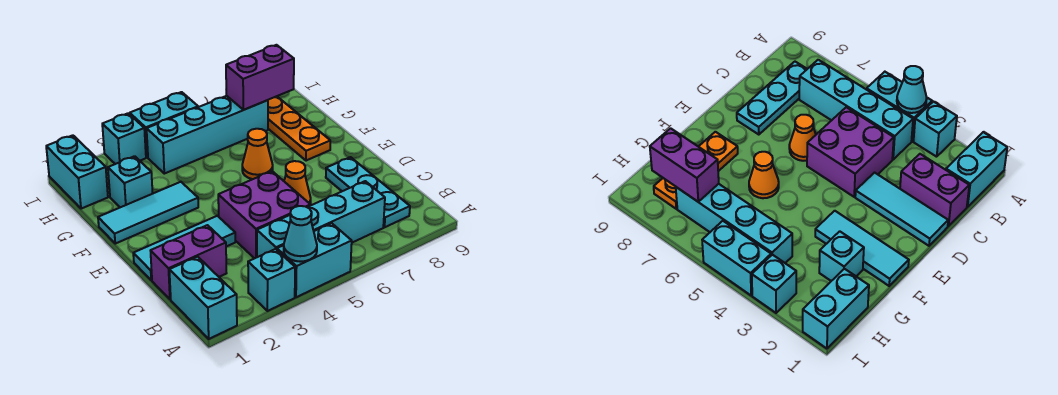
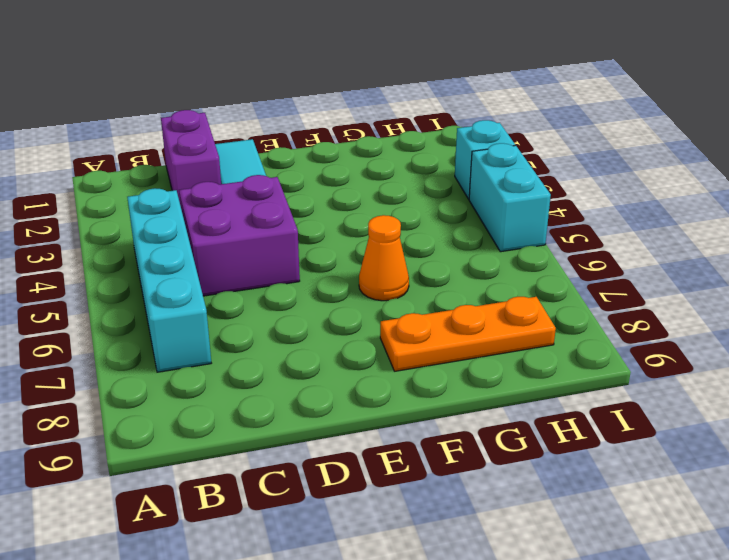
none -> cyan 1x2 brick [169,257,237,339]
none -> cyan 1x1 brick [248,249,295,311]
none -> cyan 1x2 brick [277,223,352,297]

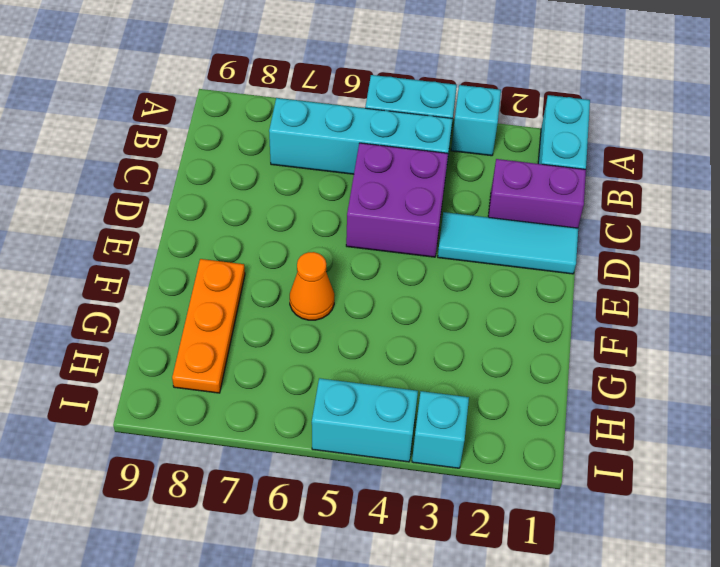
none -> cyan 1x3 plate [326,157,410,227]
none -> orange 1x1 cone [284,161,311,204]
none -> cyan 1x3 tile [98,182,198,244]

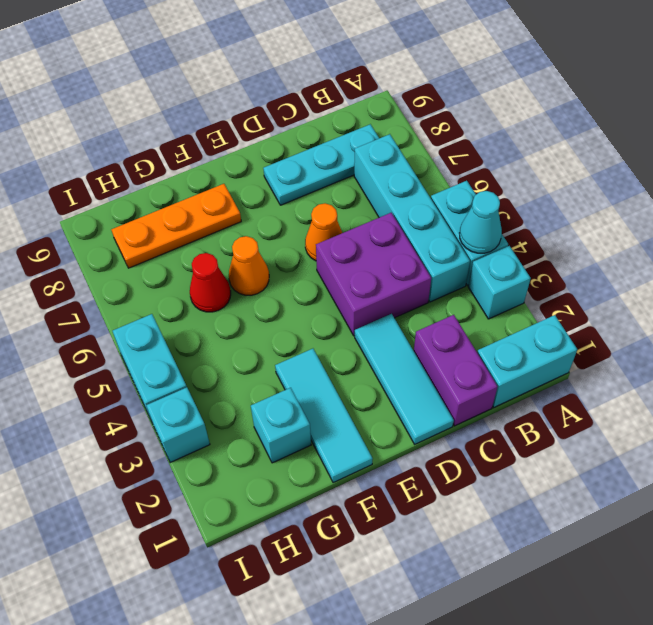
red 1x1 cone [190,253,231,312] -> none
none -> cyan 1x2 brick [46,135,108,209]
none -> cyan 1x4 brick [147,96,268,174]
none -> purple 1x2 brick [226,45,294,110]

